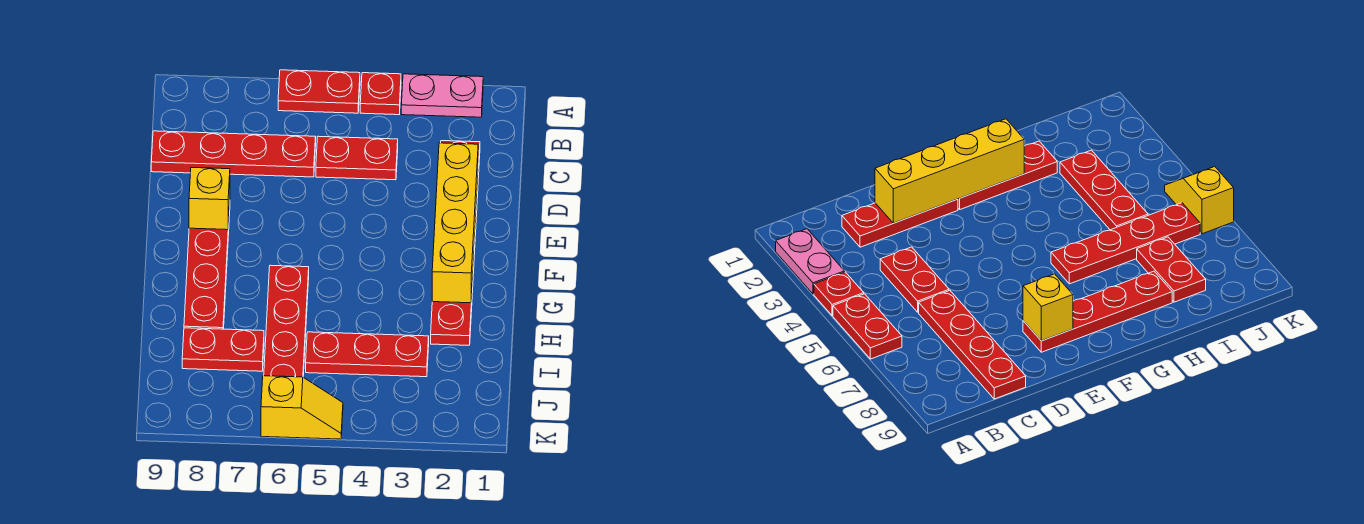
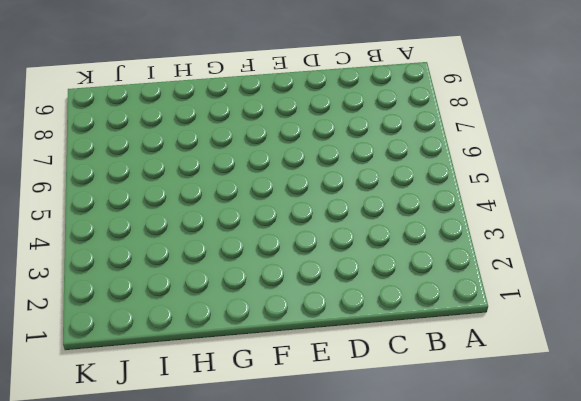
none -> pink 1x2 plate [401,74,483,117]
none -> red 1x1 plate [360,73,401,115]
none -> red 1x2 plate [278,70,360,113]

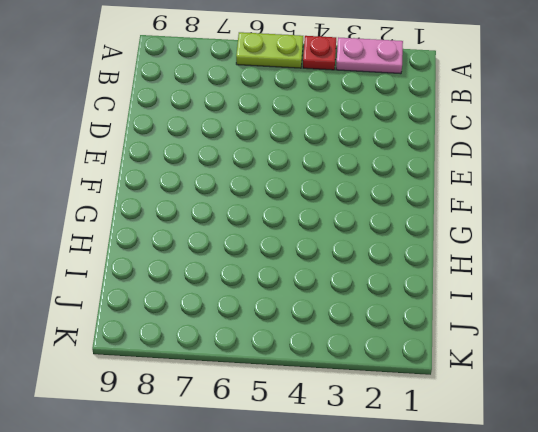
lime 1x2 plate [236,32,303,68] -> red 1x2 plate [278,70,360,113]
none -> red 1x3 plate [842,199,958,247]
none -> red 1x2 plate [316,136,398,180]
none -> red 1x4 plate [151,131,316,177]

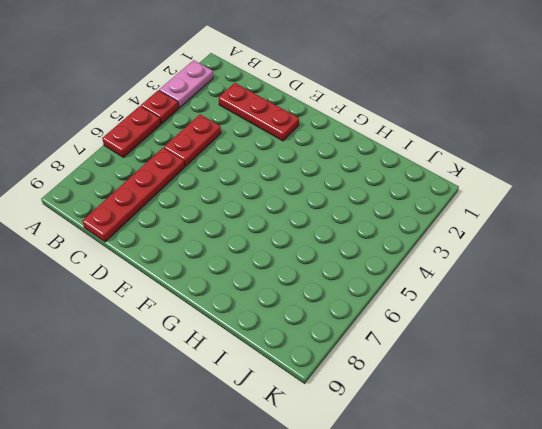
none -> red 1x4 plate [184,206,230,329]
none -> red 1x3 plate [431,245,475,345]
none -> red 1x4 plate [264,265,309,377]

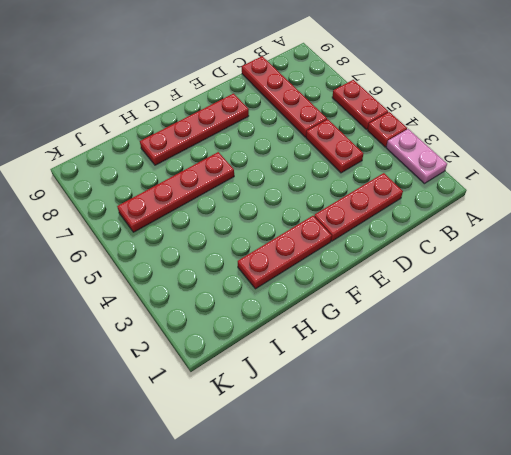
none -> red 1x3 plate [306,332,429,377]
none -> red 1x2 plate [182,328,264,371]
none -> yellow 1x2 slope [261,376,343,439]

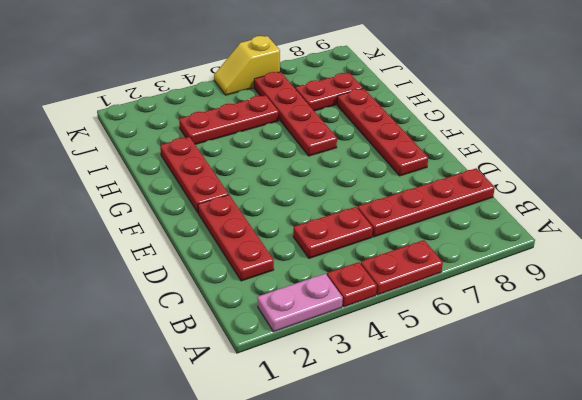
none -> yellow 1x4 brick [432,143,478,303]
none -> yellow 1x1 brick [189,168,230,230]

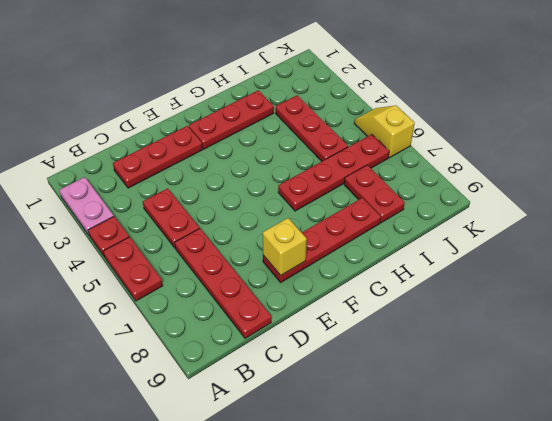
none -> yellow 1x4 brick [432,143,478,303]

